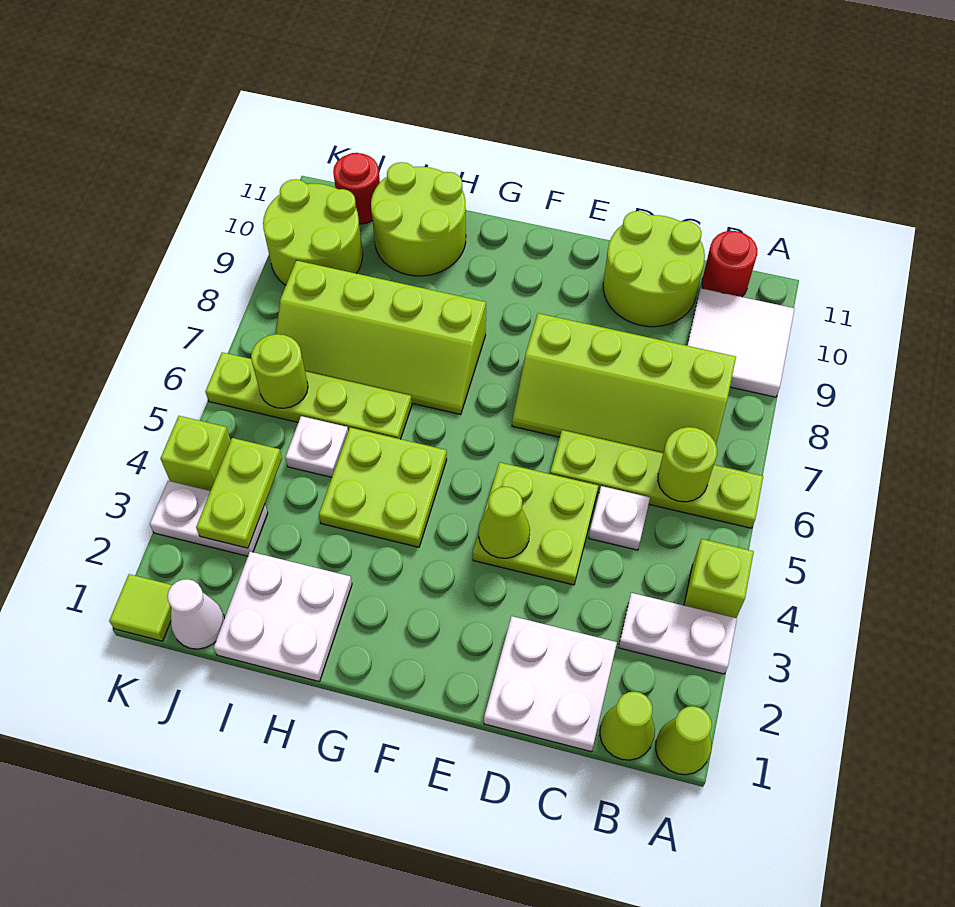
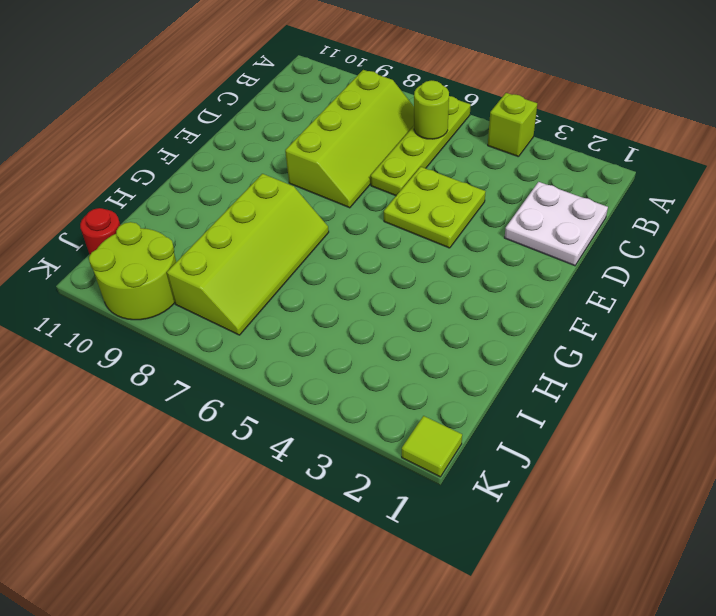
none -> lime 1x1 cone [656,706,712,775]
none -> white 1x2 plate [618,593,737,674]
none -> white 2x2 tile [687,288,794,397]

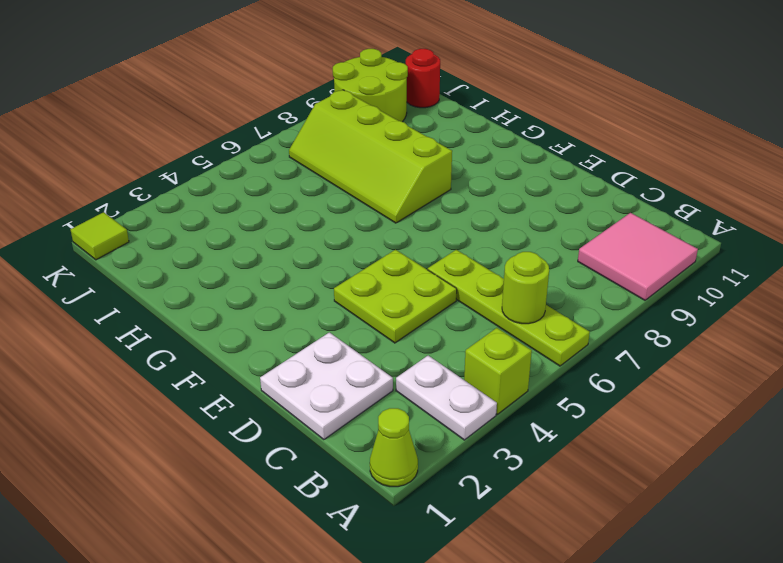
pink 2x2 tile [578,213,698,300] -> white 2x2 tile [687,288,794,397]
none -> lime 1x1 cone [600,692,655,760]
none -> lime 2x4 slope [512,313,736,453]
none -> red 1x1 round brick [702,231,757,297]

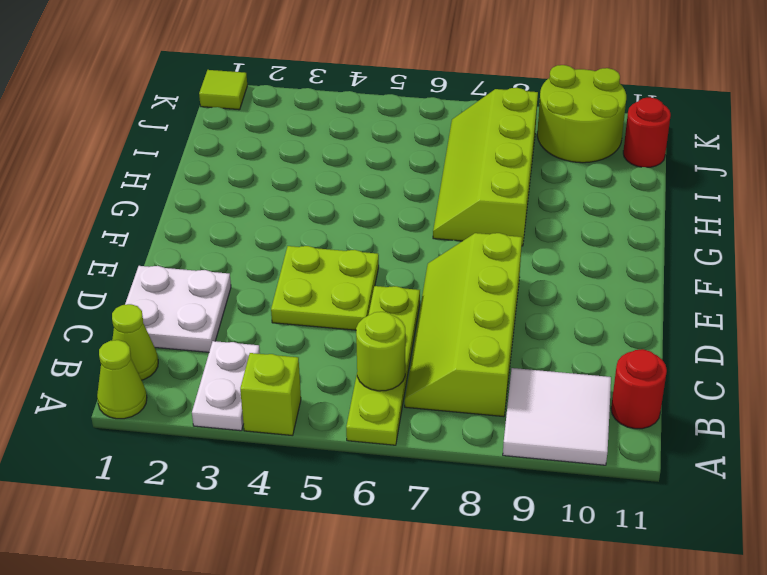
none -> white 1x1 plate [589,486,650,550]
none -> lime 2x2 round brick [603,211,705,327]
none -> lime 2x2 plate [319,428,447,547]

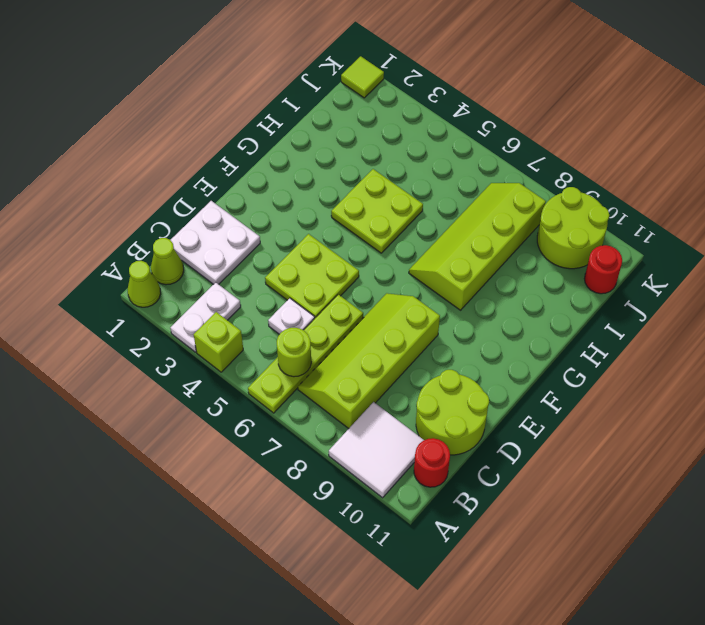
none -> white 2x2 plate [214,552,352,682]
none -> lime 1x4 plate [205,352,412,439]
none -> lime 2x2 round brick [371,162,466,276]

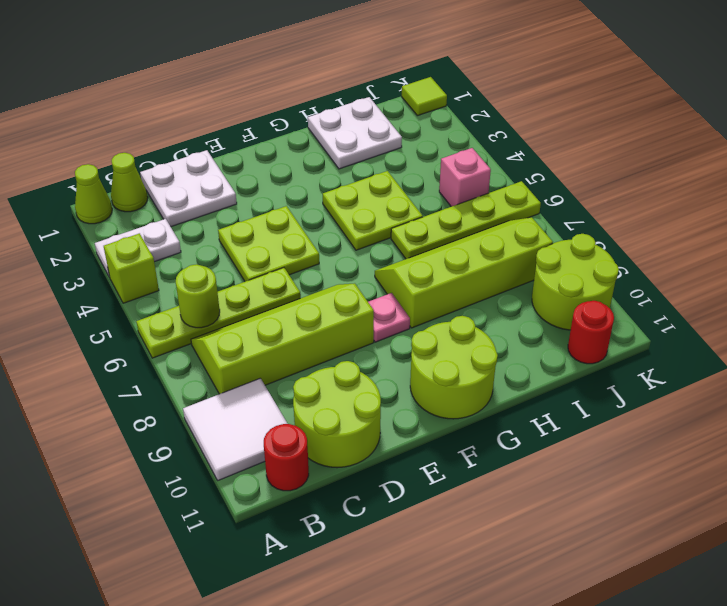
pink 1x1 plate [368,293,410,342] -> none
lime 2x2 round brick [410,316,498,419] -> lime 2x2 round brick moved to [371,162,466,276]
pink 1x1 brick [439,148,491,207] -> none
none -> white 1x1 plate [589,486,650,550]
none -> white 1x1 plate [285,416,348,477]
none -> white 1x1 cone [167,579,224,649]

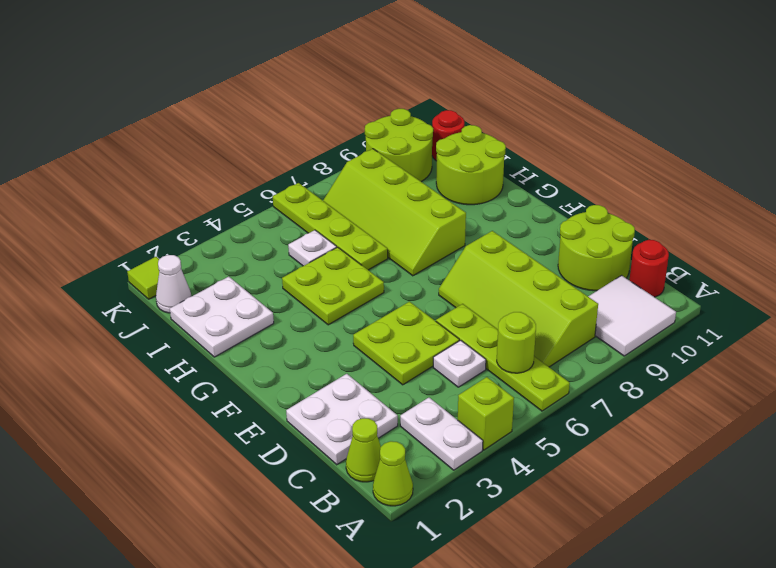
none -> white 1x2 plate [150,481,268,556]
none -> lime 1x1 brick [160,416,231,491]
none -> lime 1x1 cone [479,487,530,558]

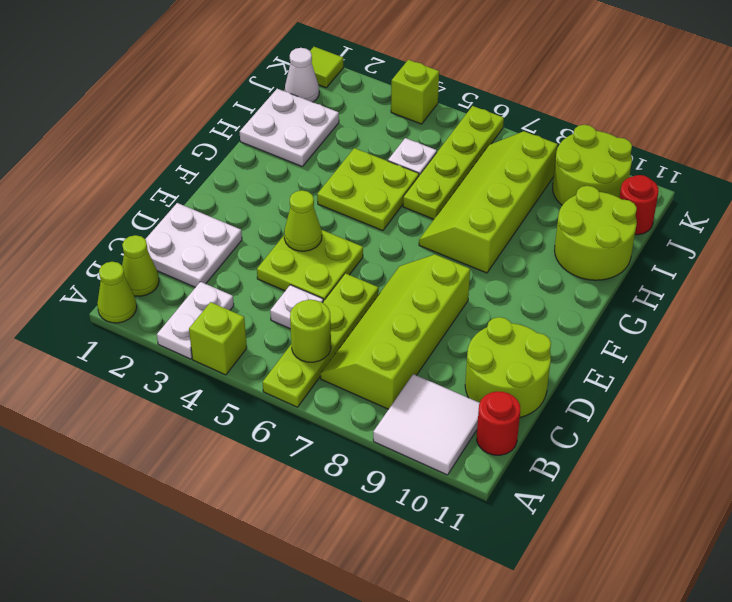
none -> white 1x2 plate [150,481,268,556]
none -> lime 1x2 plate [196,438,282,548]
none -> lime 1x1 round brick [251,334,308,408]

